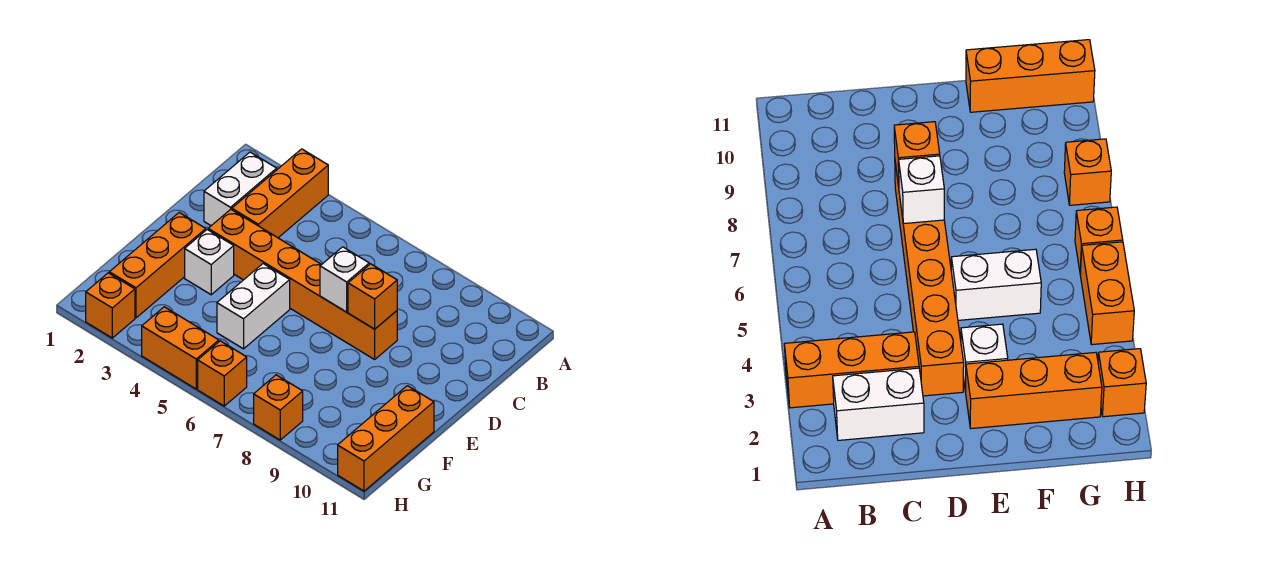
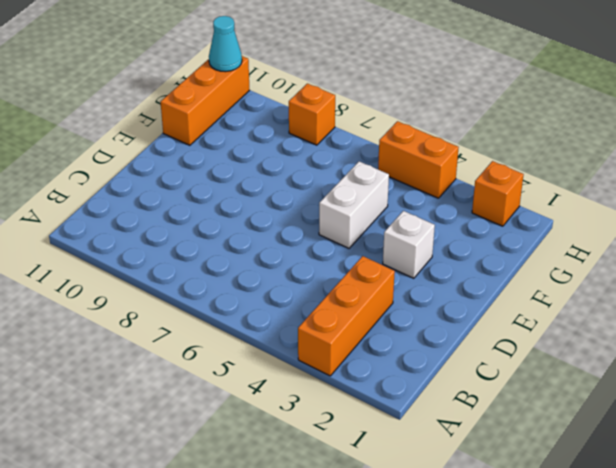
cyan 1x1 cone [209,16,242,72] -> none
none -> white 1x2 brick [204,152,277,226]
none -> orange 1x6 brick [208,209,397,359]
none -> orange 1x3 brick [109,213,206,318]

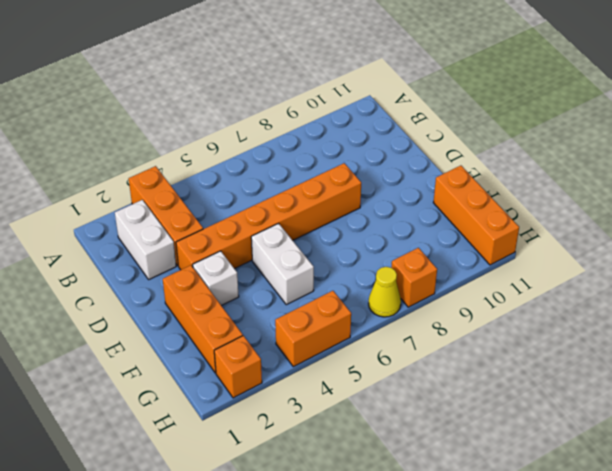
yellow 1x1 cone [369,267,401,317] -> none
none -> orange 1x1 brick [198,341,247,406]
none -> white 1x1 brick [320,247,369,312]
none -> orange 1x1 brick [348,264,397,329]

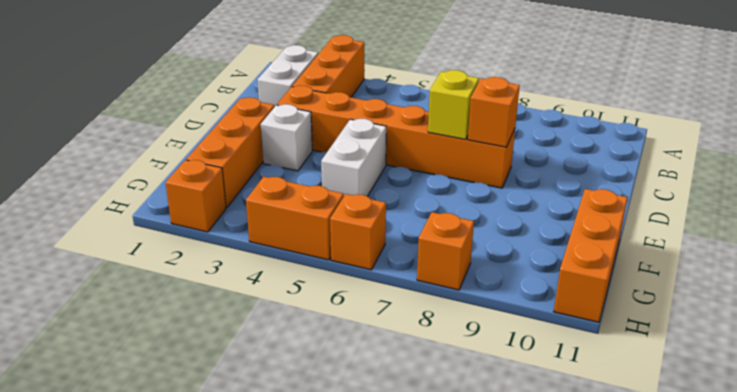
yellow 1x1 brick [428,70,479,139] -> white 1x1 brick [320,247,369,312]

